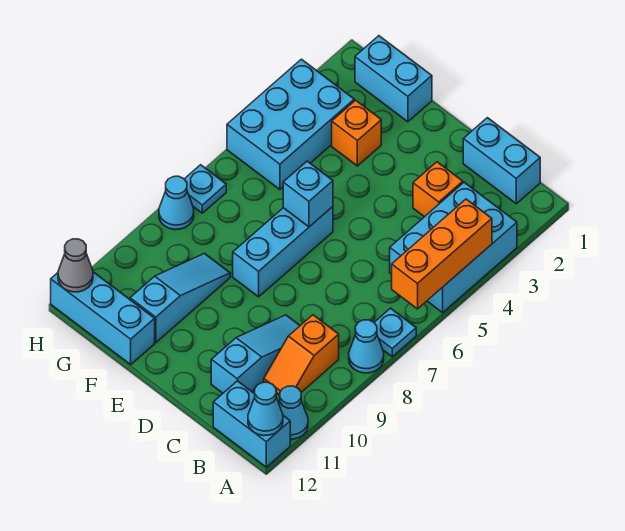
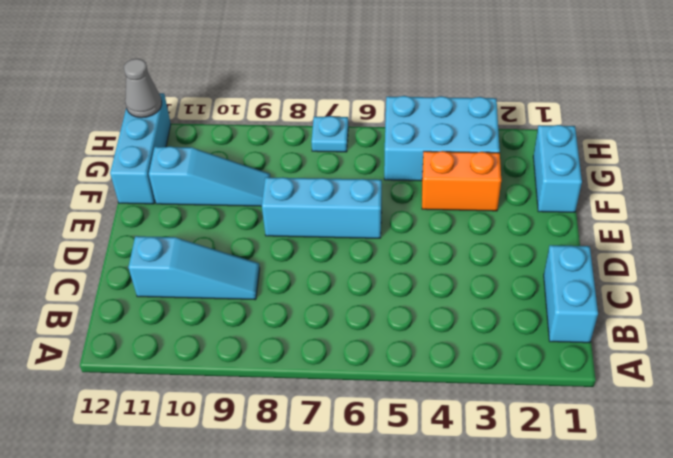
orange 1x2 brick [422,151,501,211] -> orange 1x1 brick [332,100,381,166]
none -> cyan 2x3 brick [390,182,517,312]
none -> cyan 1x1 plate [374,308,416,357]
none -> cyan 1x1 cone [349,320,384,373]

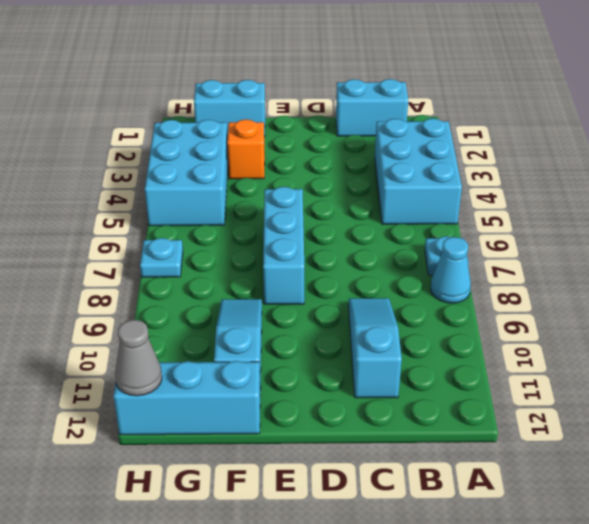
none -> cyan 1x1 cone [279,386,308,439]
none -> cyan 1x2 brick [213,381,290,467]
none -> orange 1x2 slope [264,315,339,395]

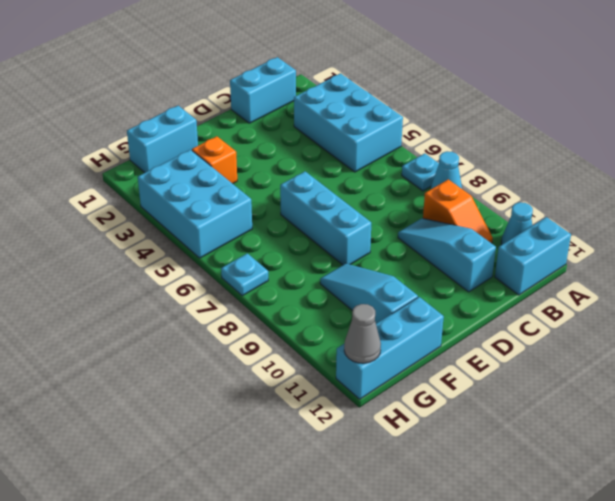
none -> orange 1x1 brick [413,162,463,217]
none -> cyan 1x1 cone [159,176,194,230]
none -> orange 1x3 brick [392,199,492,309]

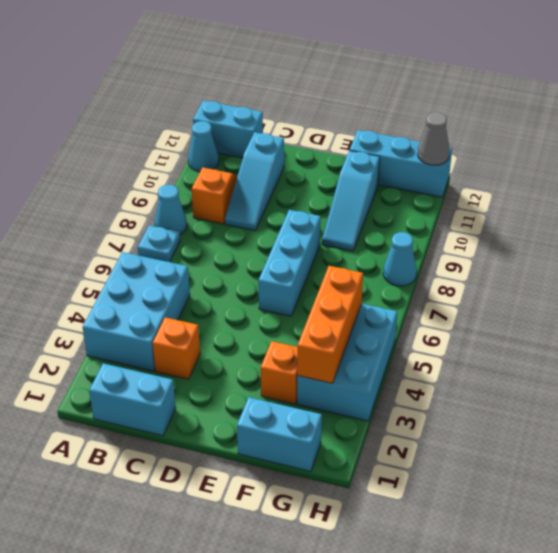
orange 1x3 brick [297,266,363,383] -> orange 1x3 brick moved to [392,199,492,309]
none -> cyan 1x1 plate [185,165,226,213]
none -> cyan 1x1 cone [248,382,283,436]
none -> cyan 1x1 brick [283,161,333,227]

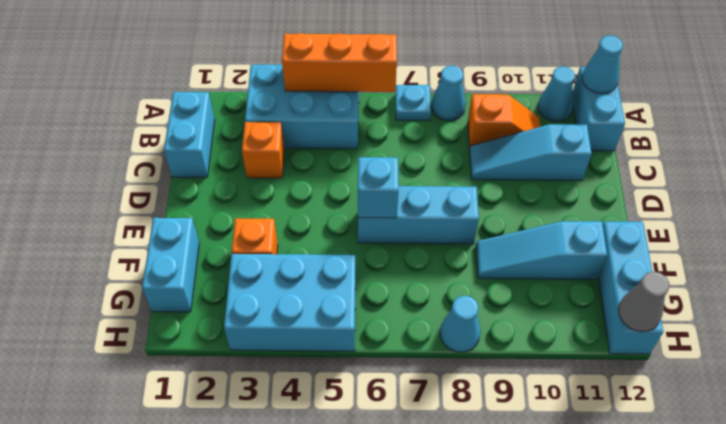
none -> cyan 1x1 plate [185,165,226,213]

